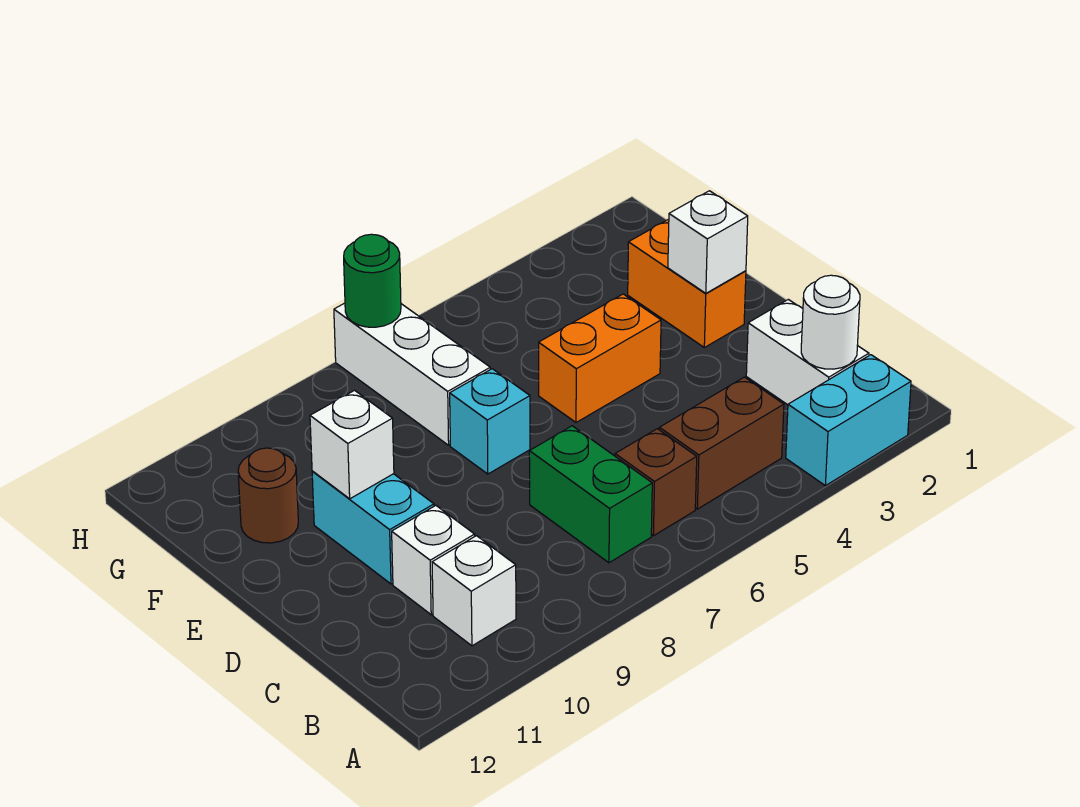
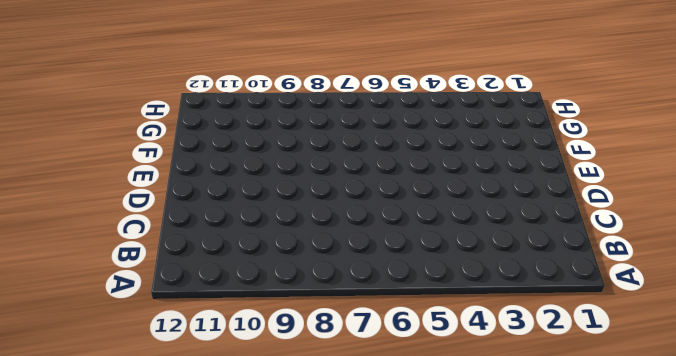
none -> cyan 1x2 brick [786,355,911,486]
none -> white 1x2 brick [746,299,869,405]
none -> brown 1x2 brick [659,377,784,509]

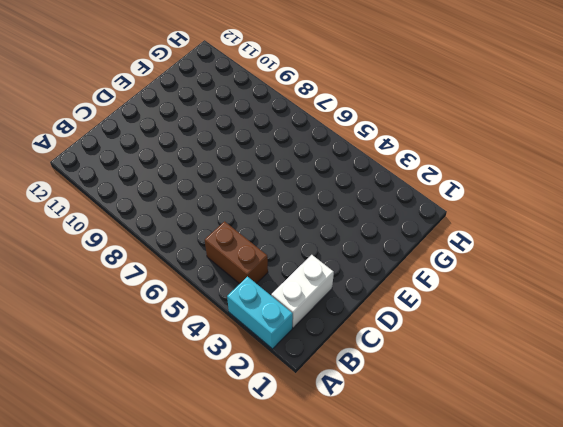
none -> brown 1x1 brick [615,429,697,536]
none -> green 1x2 brick [529,426,652,563]
none -> white 1x1 brick [432,536,516,646]

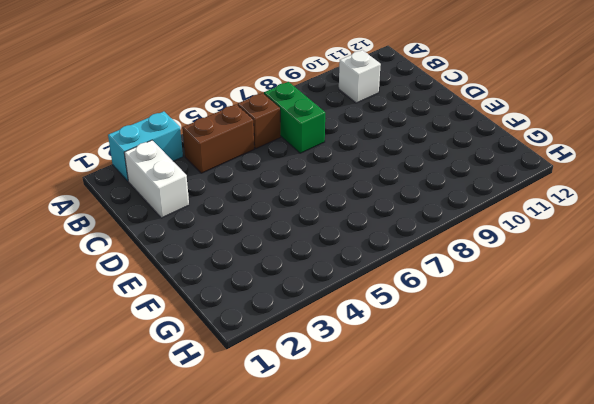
none -> white 1x1 brick [392,506,475,615]
none -> cyan 1x2 brick [312,471,434,584]
none -> orange 1x2 brick [628,219,746,347]

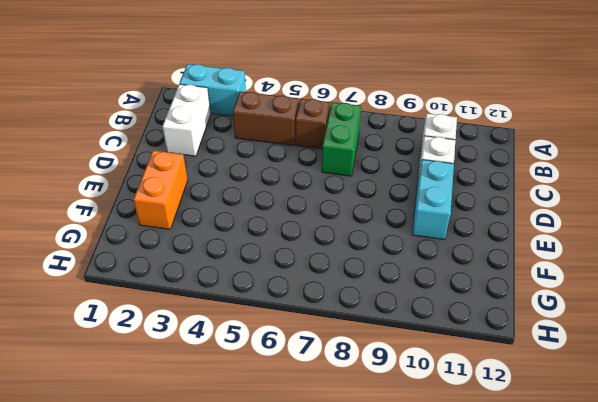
none -> orange 1x2 brick [539,294,661,422]
none -> cyan 1x1 brick [450,369,530,474]
none -> white 1x3 brick [334,303,490,445]

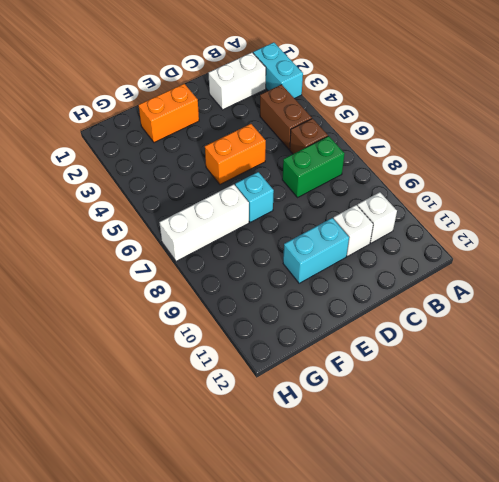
orange 1x2 brick [205,124,266,184] -> orange 1x2 brick turned to [539,294,661,422]
none -> brown 1x1 round brick [238,448,298,543]
none -> white 1x1 round brick [801,275,860,369]
none -> white 1x1 brick [668,191,748,293]

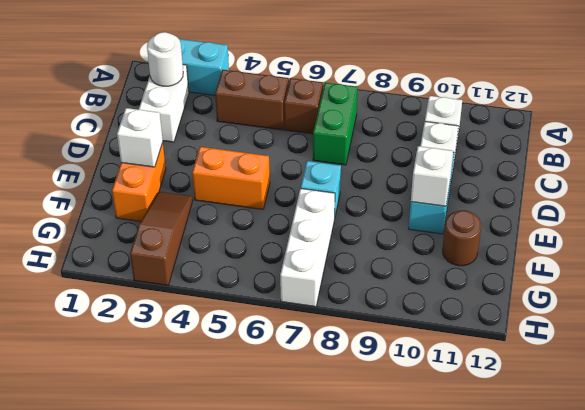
brown 1x3 slope [130,192,193,285] -> none
none -> green 1x1 round brick [344,234,401,327]

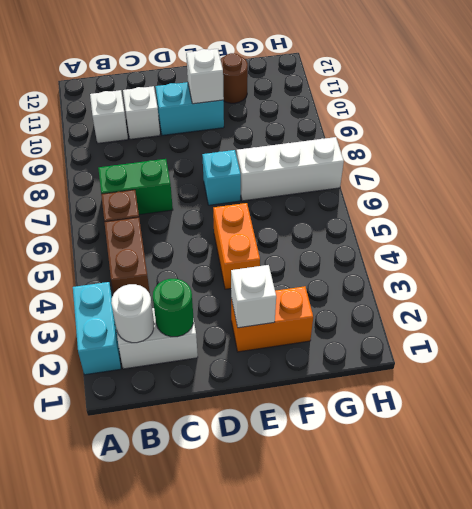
green 1x1 round brick [153,279,193,337] -> green 1x1 round brick moved to [344,234,401,327]

